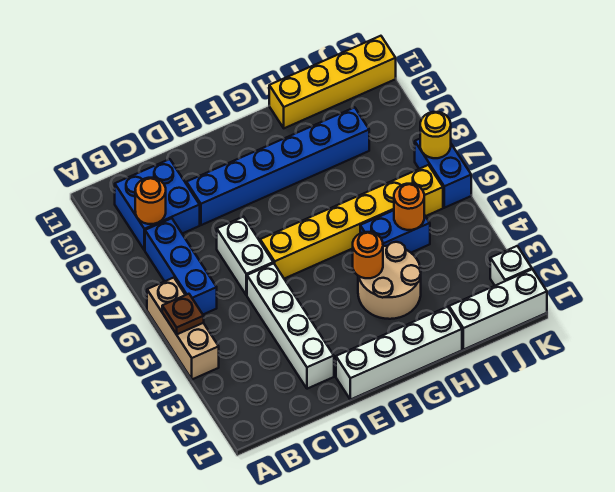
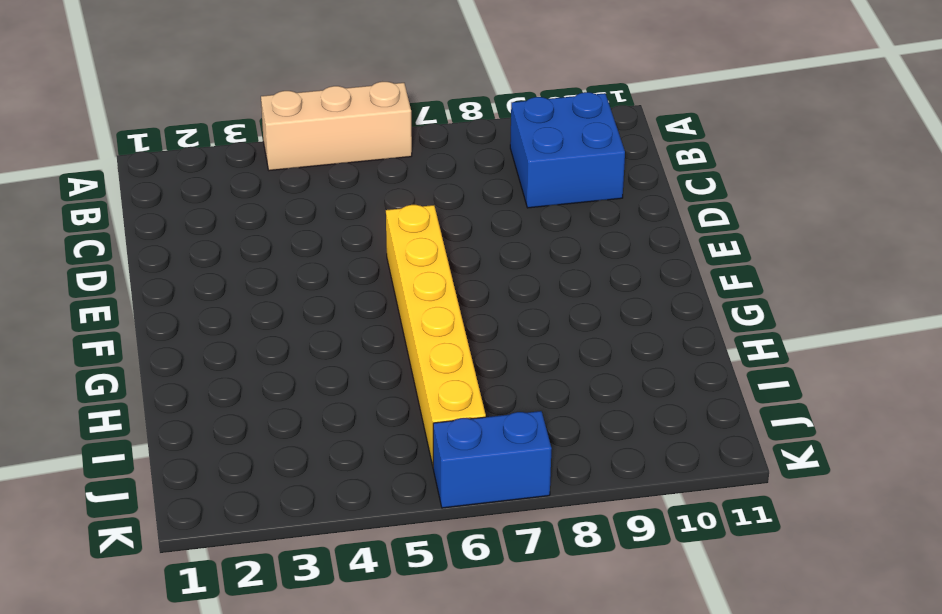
none -> blue 1x3 brick [145,218,217,314]
none -> white 1x4 brick [247,263,334,389]
none -> white 1x2 brick [217,217,273,295]

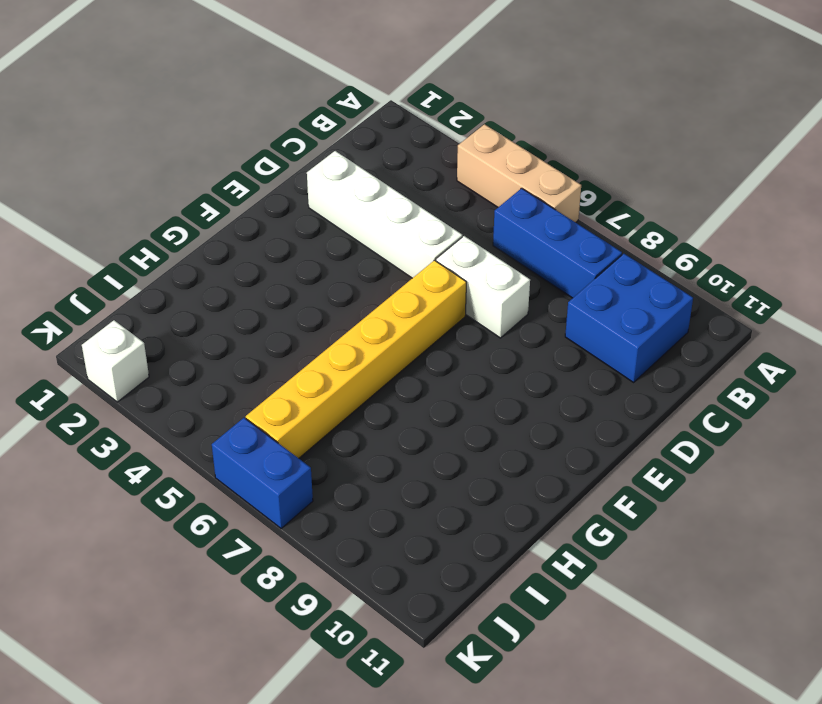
none -> blue 1x6 brick [186,107,369,225]
none -> white 1x4 brick [336,307,462,400]
none -> tan 2x2 round brick [358,242,421,319]

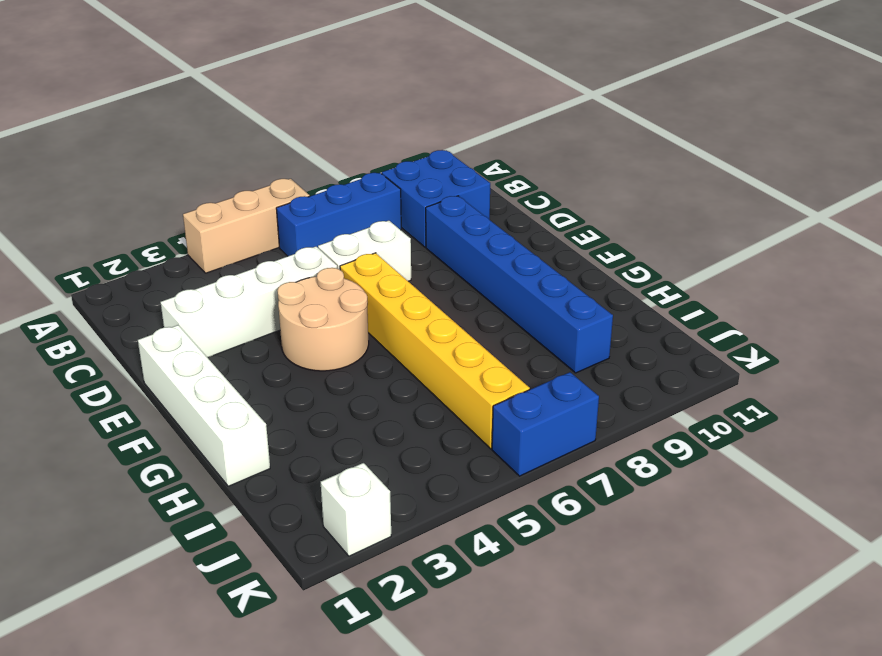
tan 2x2 round brick [277,268,369,371] -> tan 2x2 round brick moved to [358,242,421,319]
none -> blue 1x2 brick [360,210,430,253]
none -> yellow 1x4 brick [269,36,396,128]
none -> white 1x3 brick [449,269,547,350]

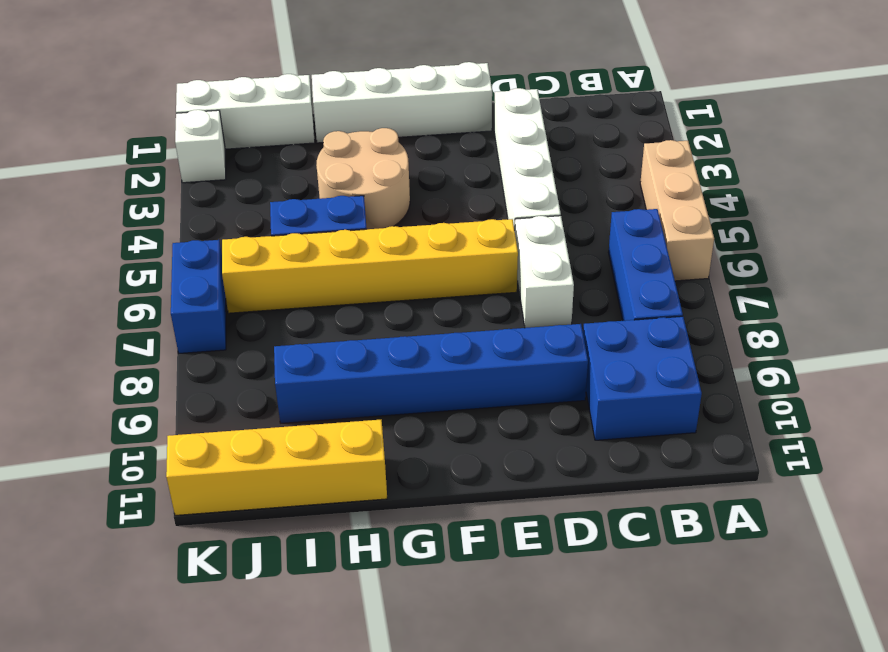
none -> brown 1x1 plate [162,294,204,334]
none -> orange 1x1 round brick [135,178,166,224]
none -> orange 1x1 round brick [353,232,383,278]

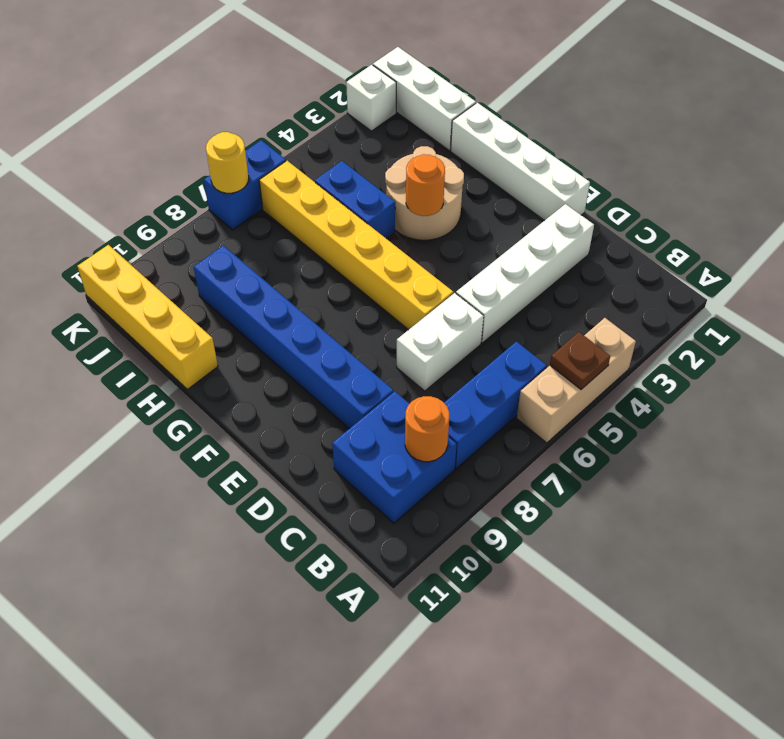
none -> orange 1x1 round brick [394,184,424,230]

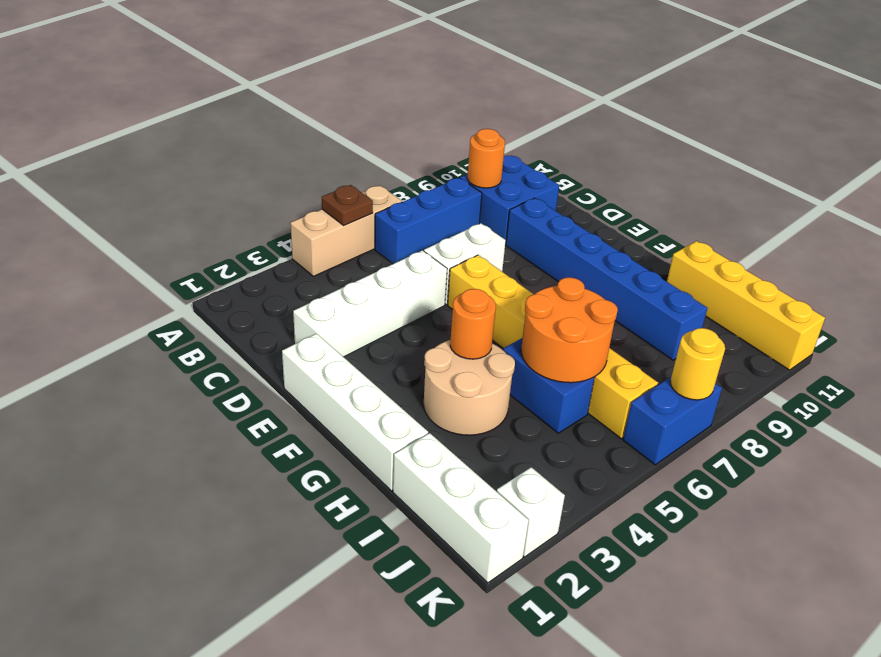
orange 2x2 round brick [521,277,618,383] -> orange 1x1 round brick [394,184,424,230]

